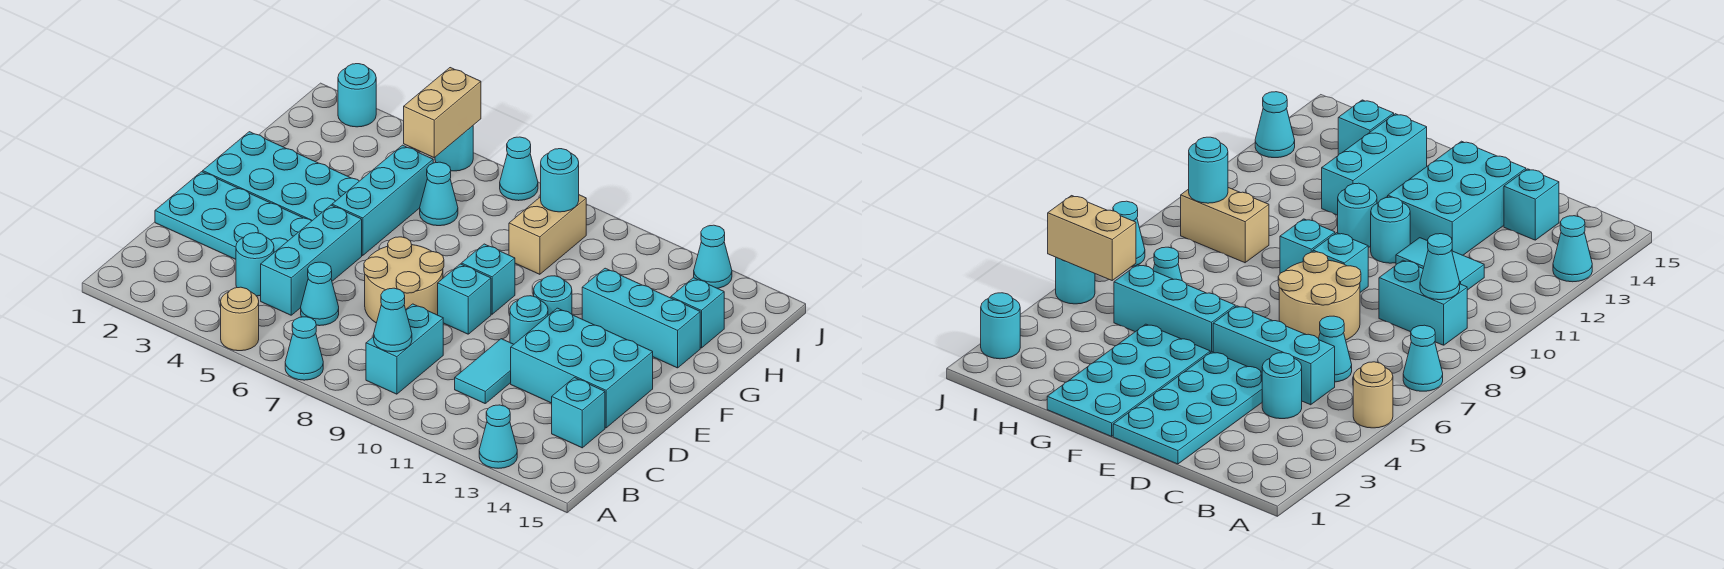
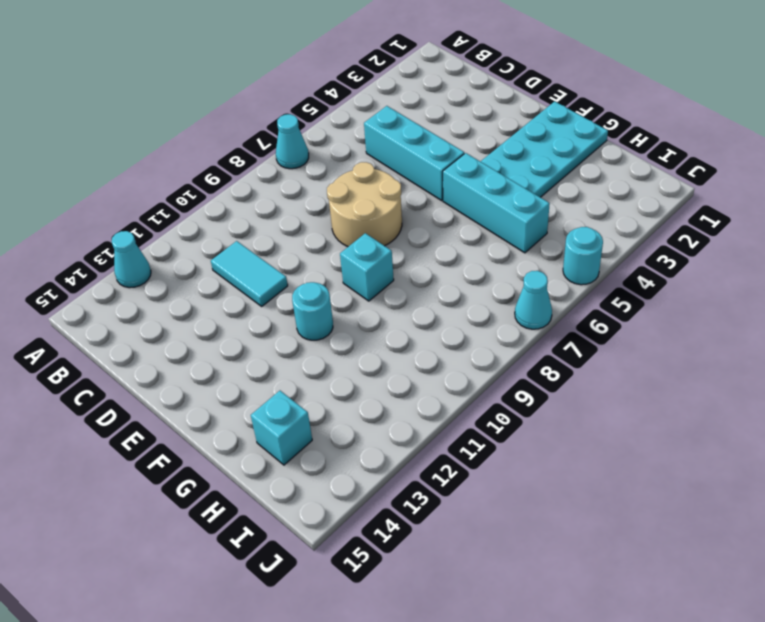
none -> tan 1x1 round brick [221,287,259,351]
none -> cyan 1x2 brick [366,304,443,394]
none -> cyan 1x1 round brick [236,233,274,296]

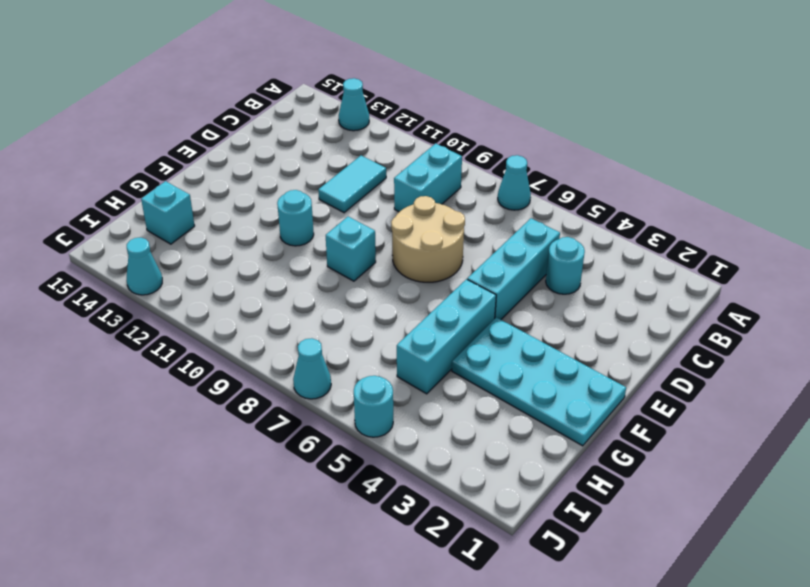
none -> tan 1x1 round brick [221,287,259,351]
none -> cyan 1x1 cone [301,262,339,326]
none -> cyan 1x1 brick [552,378,605,448]

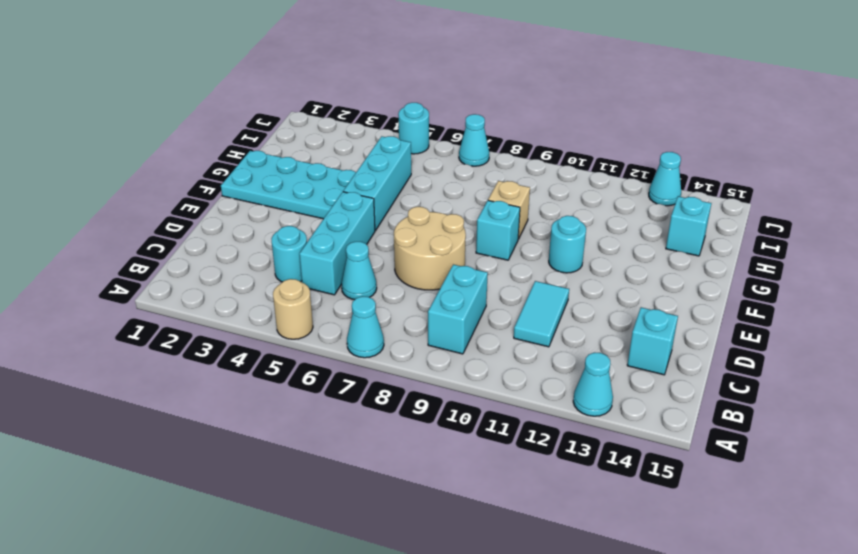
tan 1x1 brick [488,181,530,239] -> none
none -> cyan 2x4 plate [155,172,311,259]
none -> cyan 2x3 brick [511,308,653,428]
none -> cyan 1x1 brick [438,264,491,334]

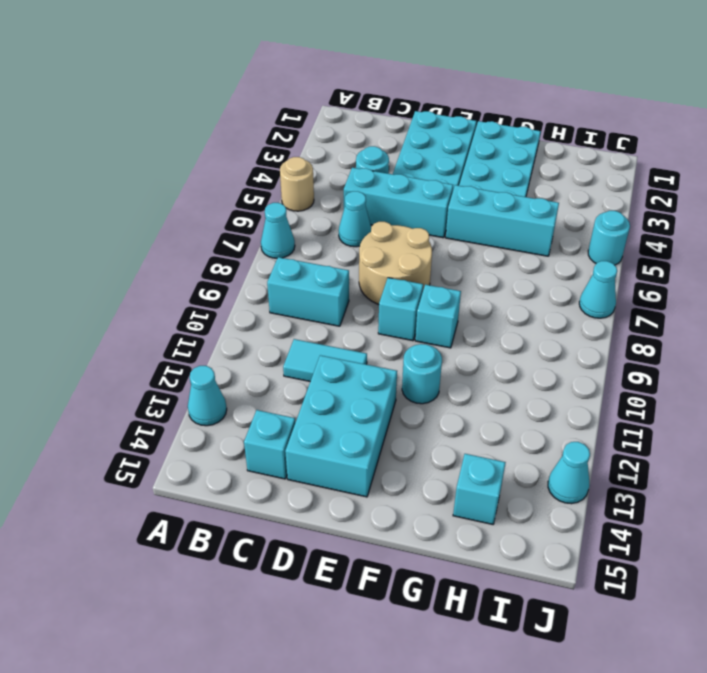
none -> cyan 1x1 round brick [510,296,548,344]
none -> cyan 1x3 brick [582,268,700,368]
none -> cyan 1x1 cone [420,162,458,226]

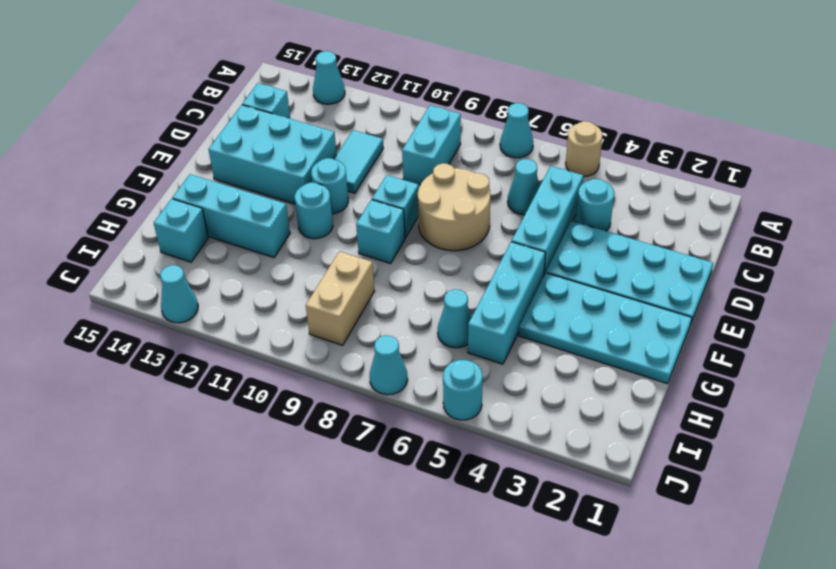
none -> cyan 1x1 round brick [338,64,376,127]
none -> cyan 1x1 cone [374,288,412,352]
none -> tan 1x2 brick [404,68,481,157]

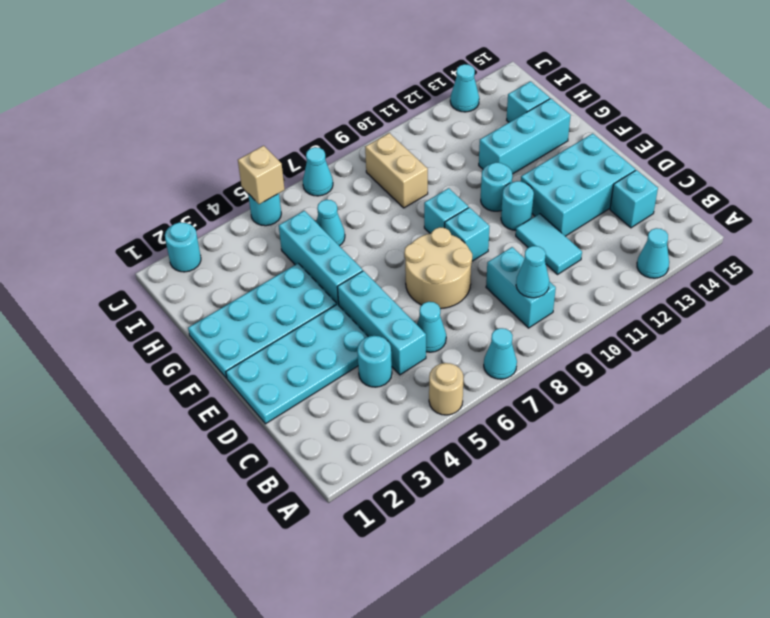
tan 1x1 brick [238,146,285,204] -> tan 1x2 brick [404,68,481,157]
none -> cyan 1x1 round brick [541,149,579,212]

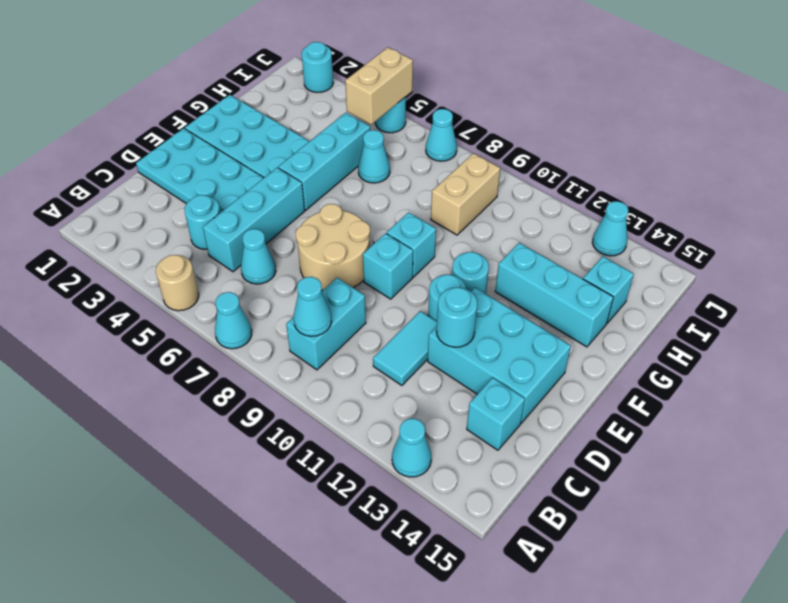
cyan 1x1 round brick [437,287,477,347] -> cyan 1x1 round brick moved to [541,149,579,212]

